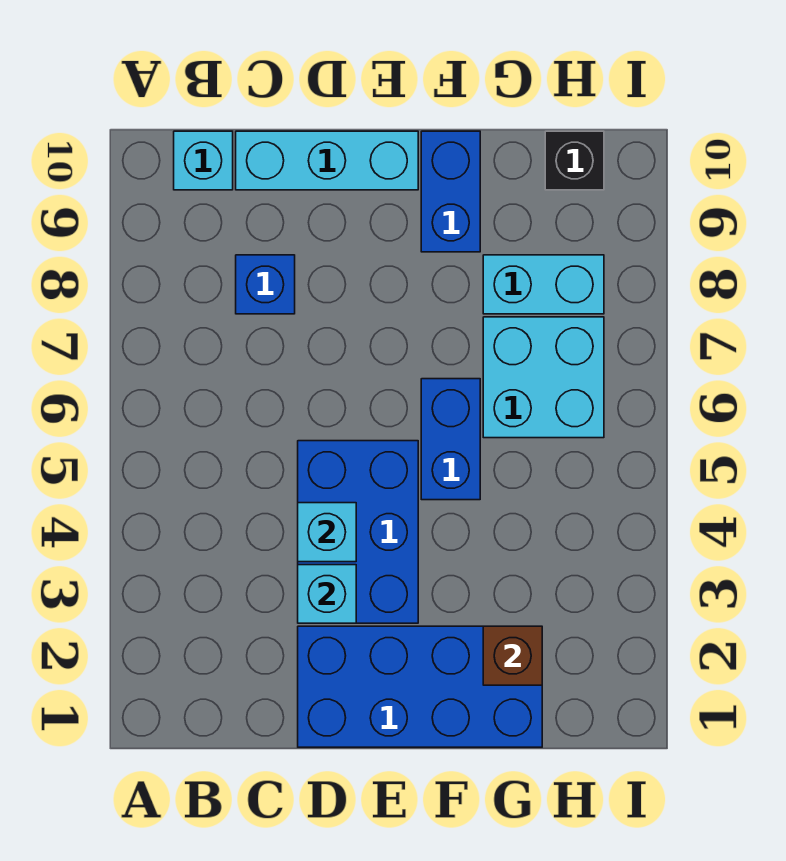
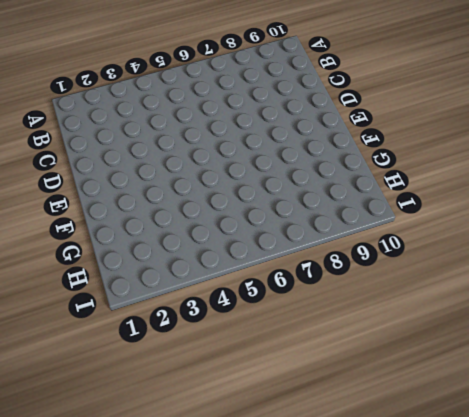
none -> cyan 1x1 brick [174,131,233,190]
none -> blue 1x1 brick [236,255,295,314]
none -> cyan 1x3 brick [236,131,418,190]

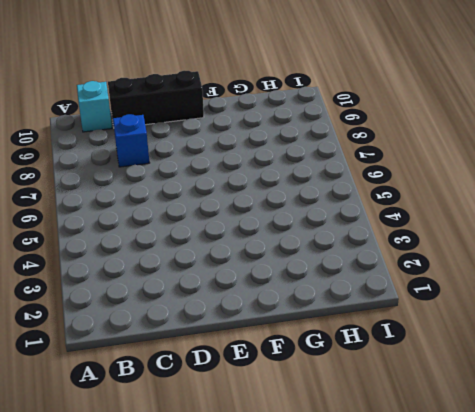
black 1x3 brick [108,71,204,127] -> cyan 1x3 brick [236,131,418,190]
none -> blue 2x4 brick [298,626,542,747]
none -> blue 2x3 brick [298,441,418,623]
none -> blue 1x2 brick [421,379,480,500]

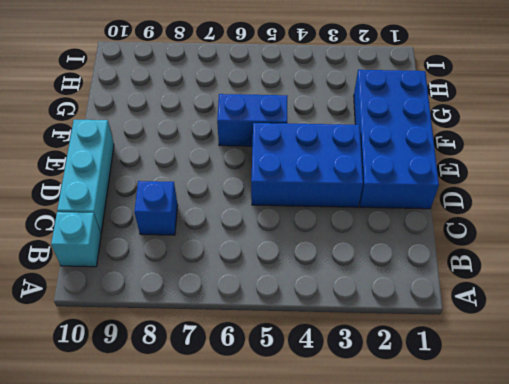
none -> blue 1x2 brick [421,131,480,252]
none -> cyan 2x2 brick [483,317,604,438]
none -> cyan 1x2 brick [483,255,604,314]

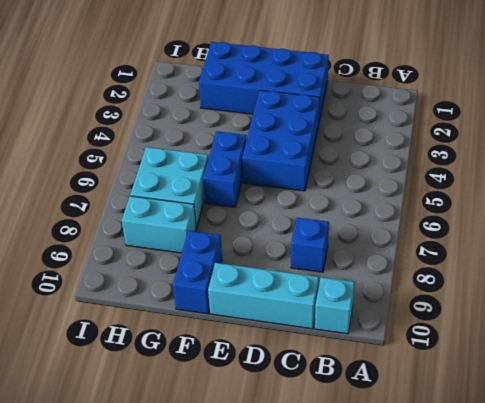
none -> black 1x1 brick [545,131,604,190]
none -> cyan 1x1 brick [298,565,356,623]
none -> cyan 1x1 brick [298,503,356,562]

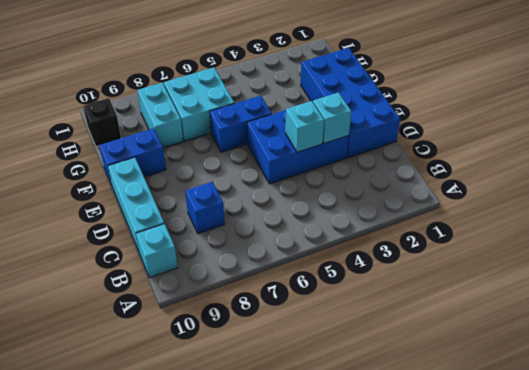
none -> brown 1x1 brick [483,626,542,685]

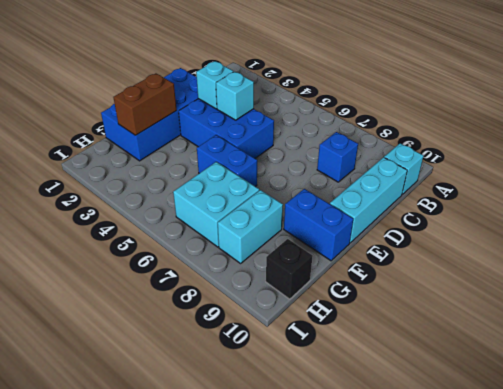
brown 1x2 brick [113,73,177,135] -> brown 1x1 brick [483,626,542,685]

